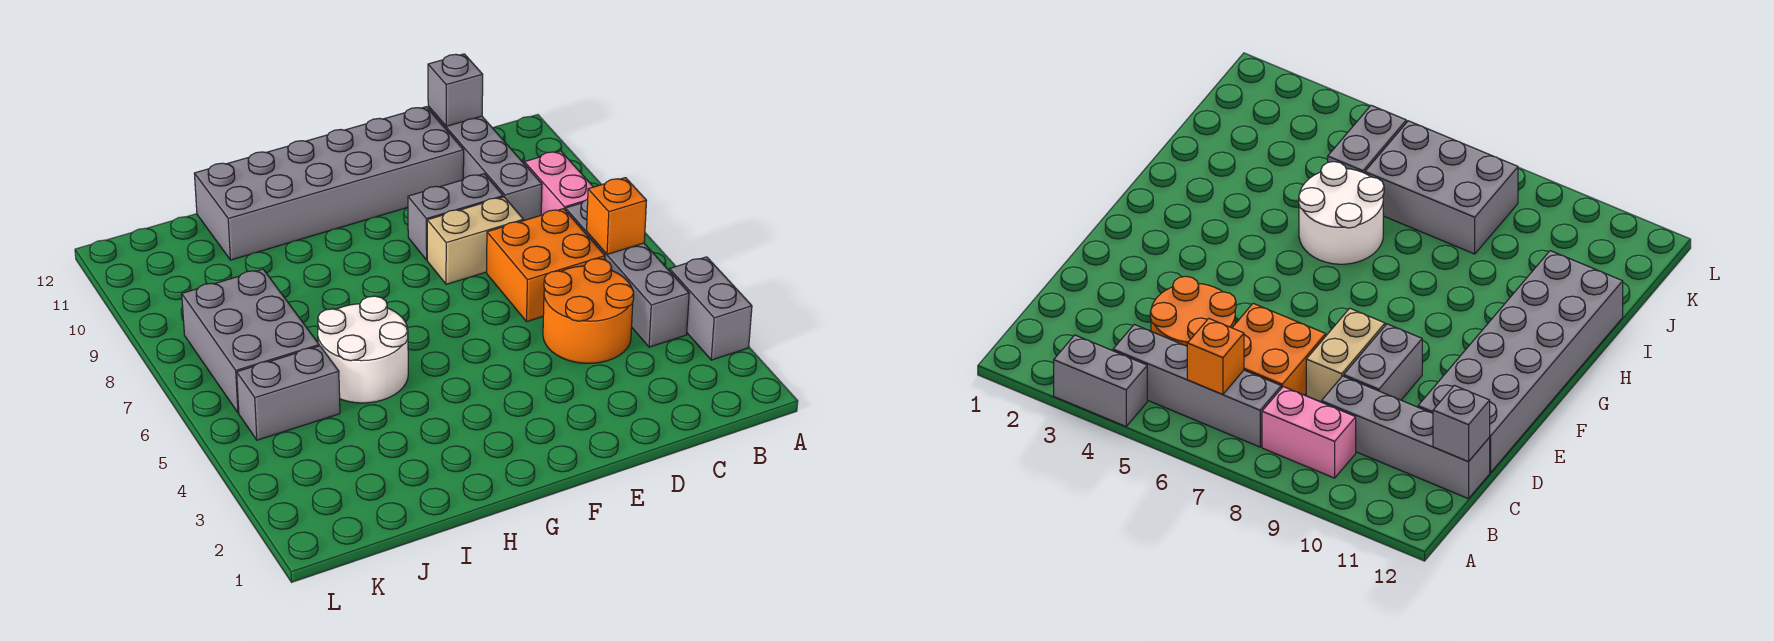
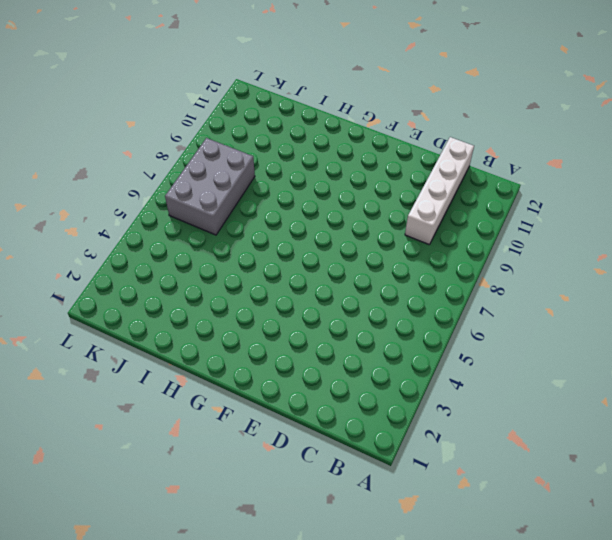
white 1x4 brick [405,137,474,245] -> grey 1x4 brick [428,106,542,220]
none -> grey 1x2 brick [669,257,752,360]
none -> grey 1x4 brick [565,199,689,347]
none -> pink 1x2 brick [524,151,593,215]

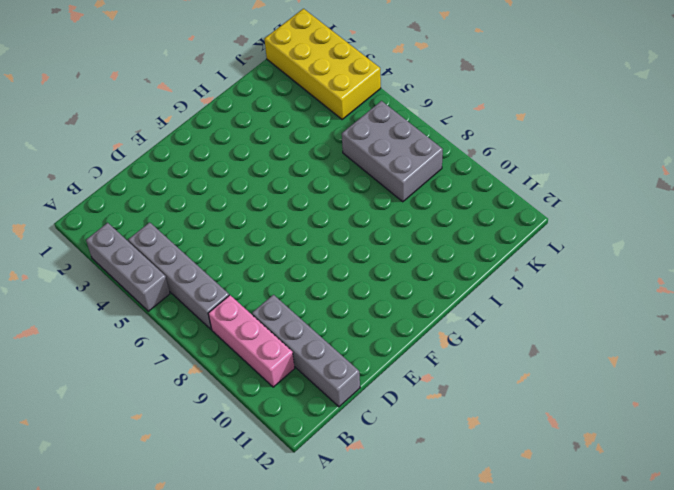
grey 1x3 brick [86,223,170,311] -> grey 1x2 brick [669,257,752,360]
pink 1x3 brick [208,295,295,387] -> pink 1x2 brick [524,151,593,215]
yellow 2x4 brick [264,9,381,120] -> none
none -> orange 2x2 round brick [543,259,634,363]
none -> orange 2x2 brick [487,209,605,321]
none -> tan 1x2 brick [427,197,524,284]

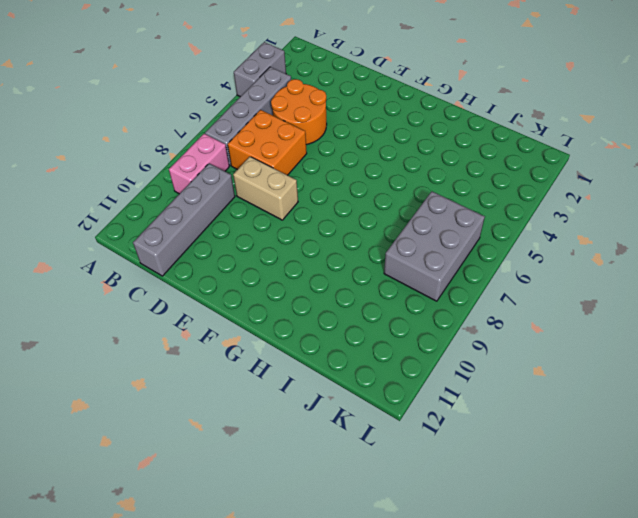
none -> grey 1x2 brick [408,174,503,260]
none -> grey 2x6 brick [194,107,464,260]
none -> white 2x2 round brick [318,296,408,403]

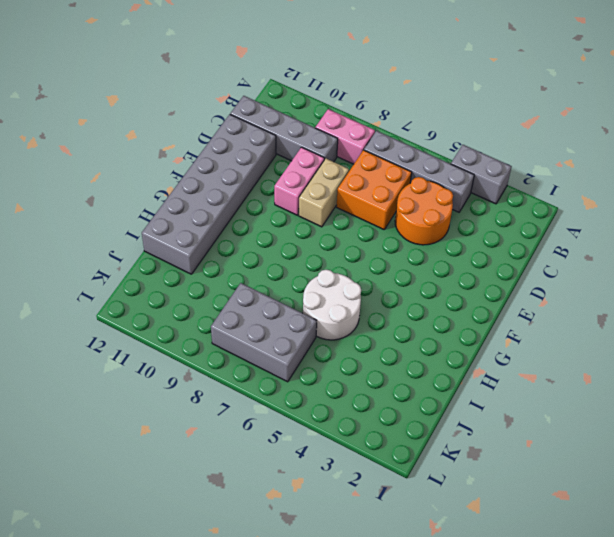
pink 1x2 brick [274,147,324,215] -> grey 1x2 brick [408,174,503,260]
none -> grey 1x2 brick [237,346,340,440]
none -> orange 1x1 brick [587,178,647,254]
none -> grey 1x1 brick [428,54,483,126]

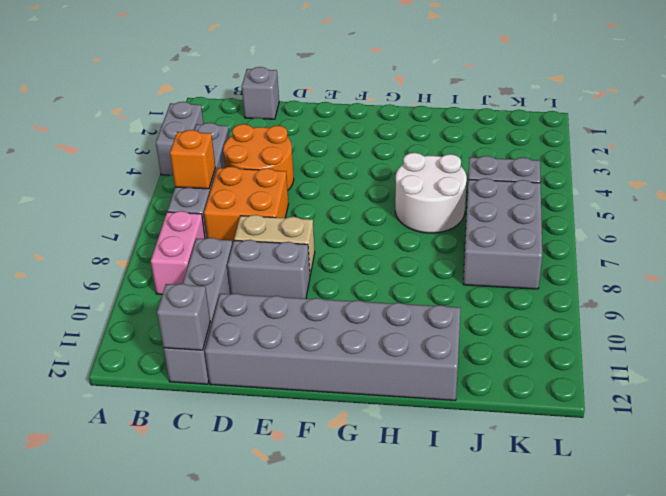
grey 1x1 brick [242,67,279,119] -> none

